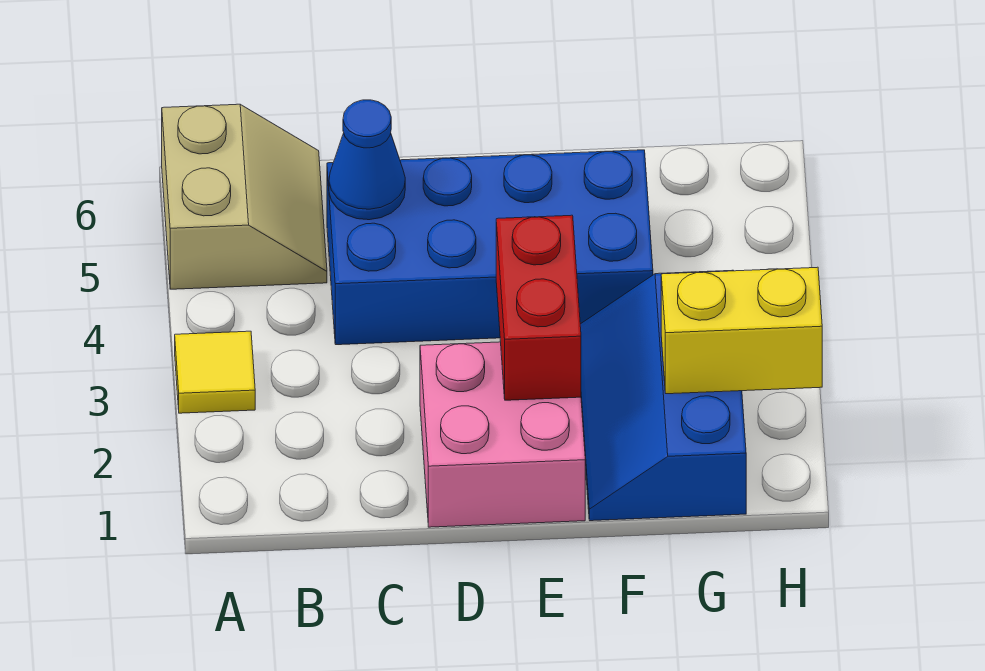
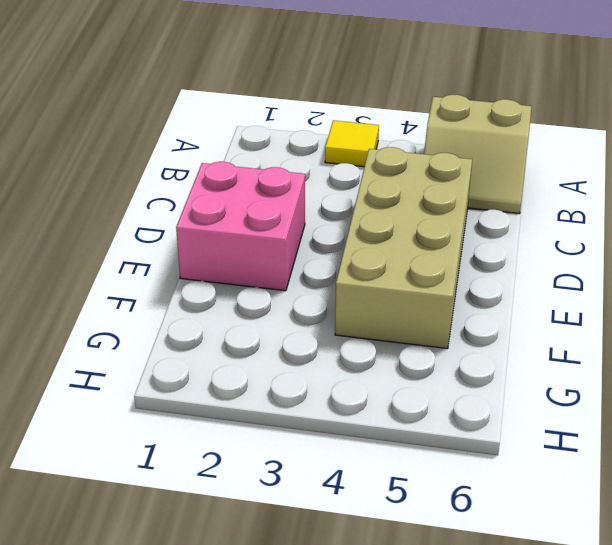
tan 2x4 brick [335,147,472,349] -> blue 2x4 brick [327,150,653,345]
none -> blue 2x3 slope [580,270,746,521]
none -> blue 1x1 cone [329,100,405,220]

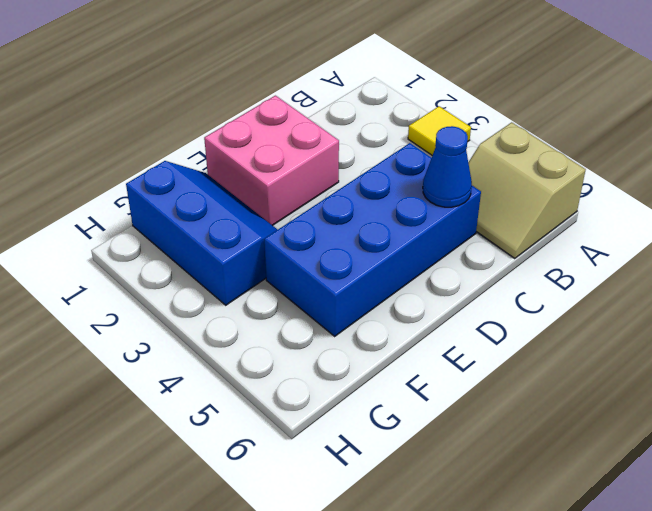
none -> red 1x2 brick [496,215,581,400]
none -> yellow 1x2 brick [661,267,822,394]

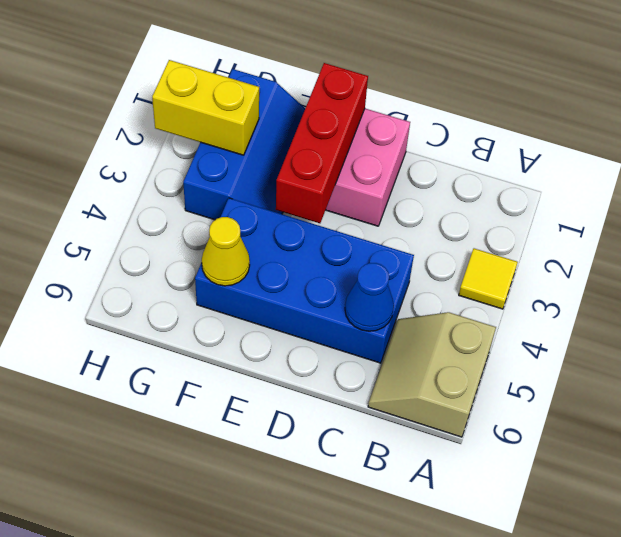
red 1x3 brick [276,63,368,223] -> red 1x2 brick [496,215,581,400]
yellow 1x1 cone [202,217,250,286] -> none

